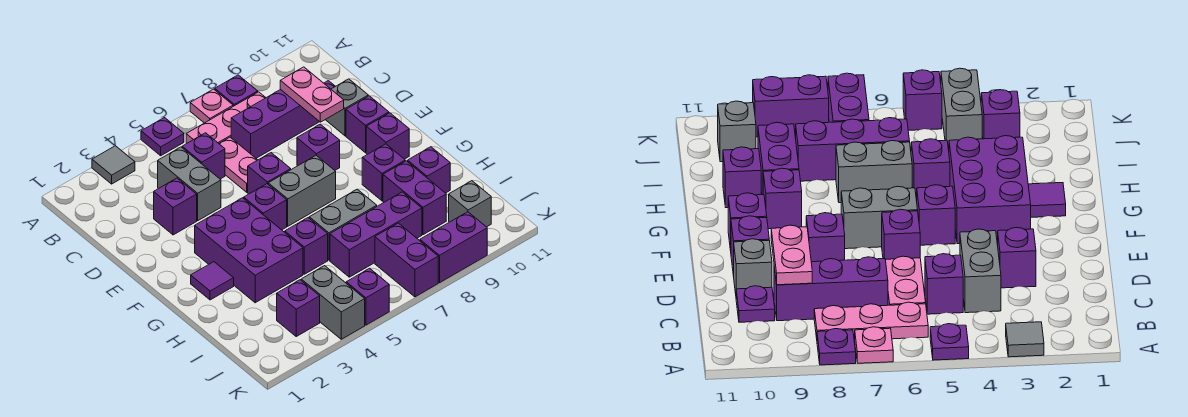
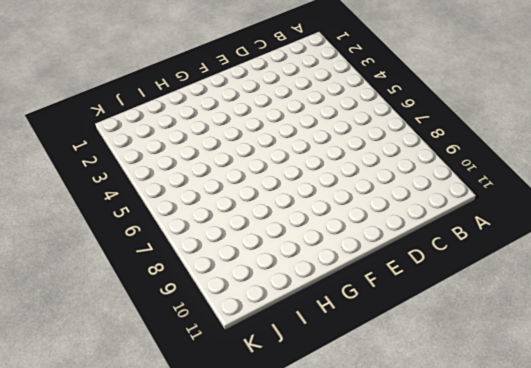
none -> grey 1x1 tile [92,146,135,184]
none -> purple 1x1 plate [141,118,184,156]
none -> pink 1x1 plate [190,89,233,123]
none -> purple 1x1 plate [215,75,258,106]

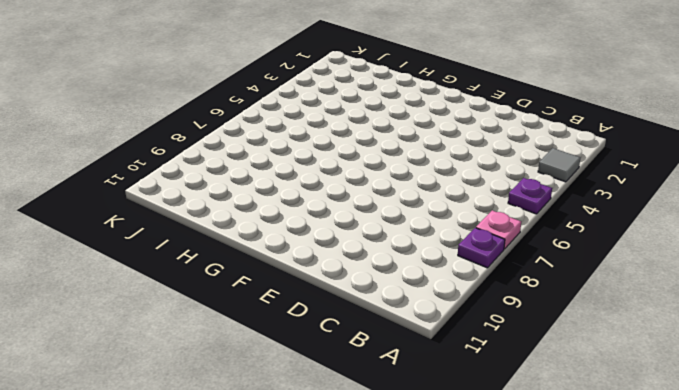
none -> pink 1x3 plate [186,92,266,143]
none -> grey 1x2 brick [158,147,221,221]
none -> purple 1x1 brick [182,133,225,179]
none -> pink 1x2 plate [219,137,257,192]

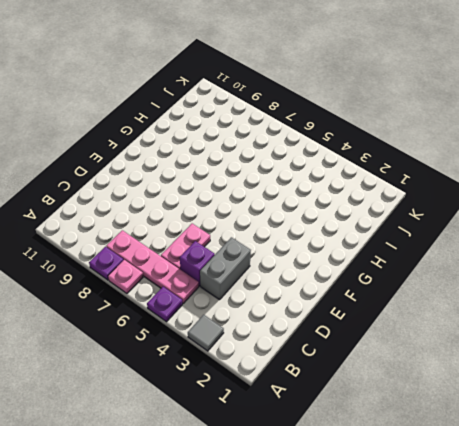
pink 1x4 plate [106,230,199,303] -> pink 1x3 plate [186,92,266,143]
none -> purple 1x3 brick [231,90,319,158]
none -> purple 1x1 plate [736,286,775,322]
none -> purple 1x1 brick [154,178,197,235]
none -> grey 1x1 brick [325,79,368,136]

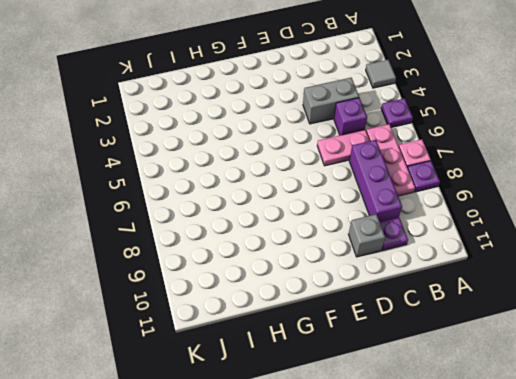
none -> purple 1x1 brick [154,178,197,235]
none -> purple 1x1 brick [248,153,291,194]
none -> purple 1x1 brick [297,124,340,170]
none -> purple 1x1 brick [346,96,389,153]

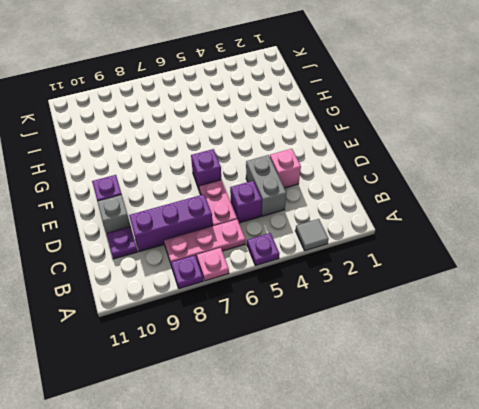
pink 1x1 brick [270,149,301,188] -> purple 1x1 brick [154,178,197,235]
none -> purple 1x1 brick [297,124,340,170]
none -> purple 2x3 brick [195,198,303,303]
none -> purple 1x1 brick [244,184,287,230]
none -> grey 1x2 brick [268,155,336,226]

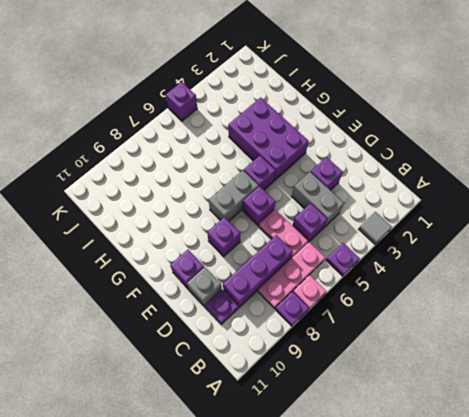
none -> purple 1x1 brick [366,113,409,159]
none -> purple 1x1 tile [191,262,234,300]
none -> purple 1x1 brick [362,144,405,201]
none -> purple 1x1 brick [285,218,328,274]

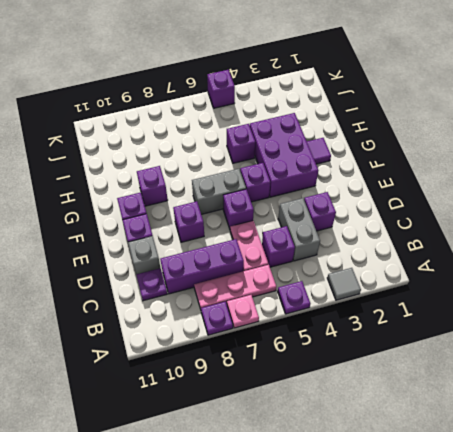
none -> grey 1x2 brick [309,189,377,260]
none -> purple 1x2 brick [383,161,446,235]
none -> purple 1x1 brick [408,147,450,193]
none -> purple 1x3 brick [330,192,422,277]

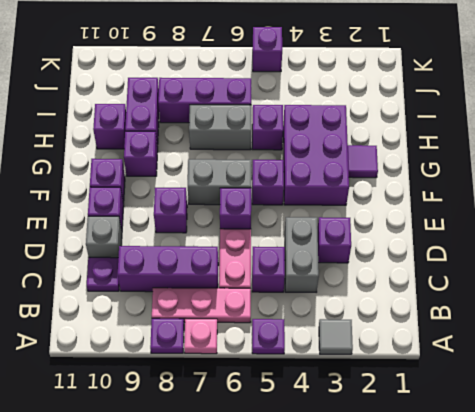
none -> purple 1x1 brick [277,280,320,336]
none -> grey 1x2 brick [301,266,365,339]
none -> purple 1x2 brick [375,223,438,297]
none -> grey 1x1 brick [449,181,491,227]

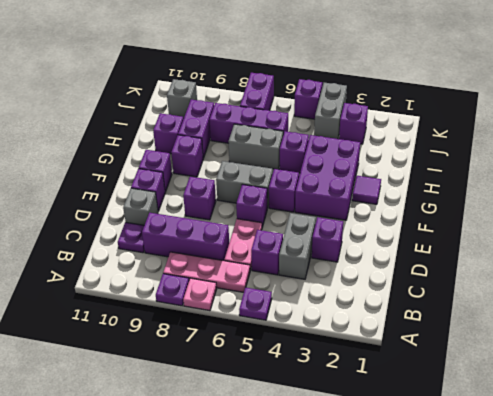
none -> grey 1x1 tile [92,146,135,184]
none -> purple 1x2 brick [420,212,487,283]
none -> pink 1x2 plate [280,67,344,122]

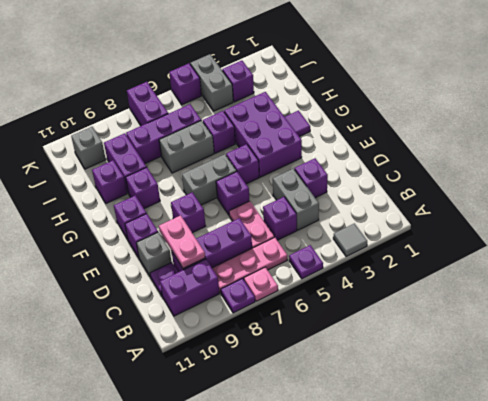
purple 1x2 brick [160,259,219,316] -> purple 1x2 brick moved to [420,212,487,283]

